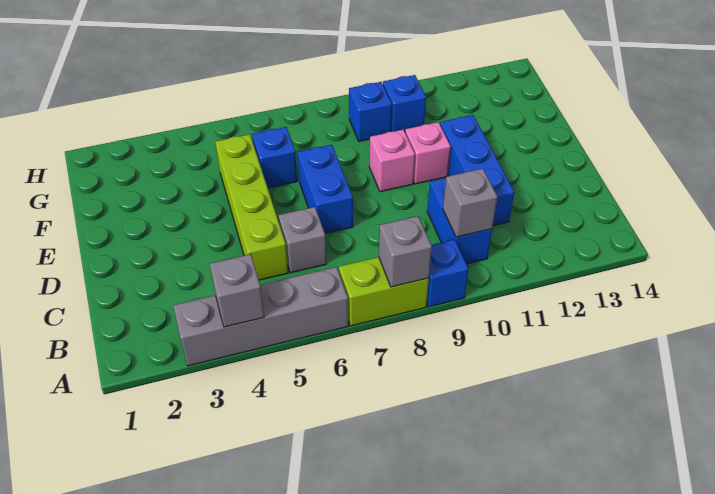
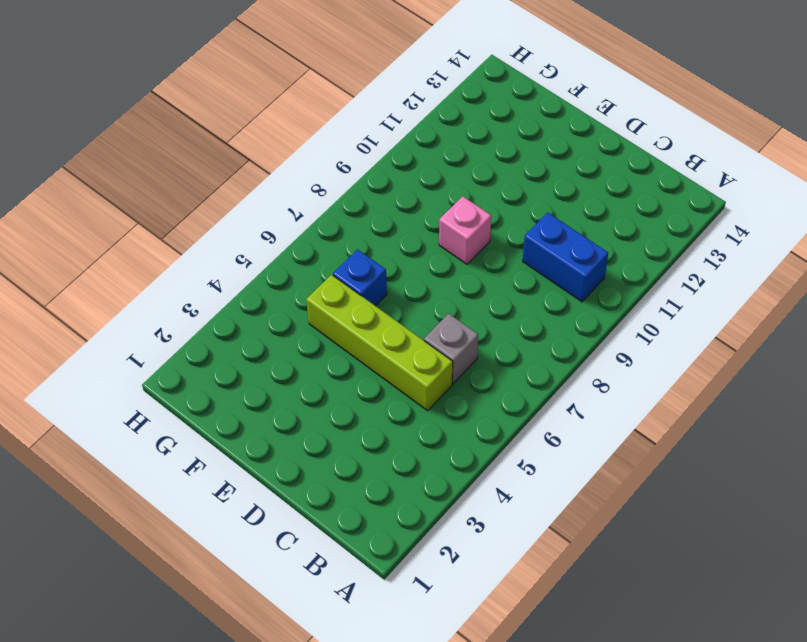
none -> grey 1x4 brick [173,267,348,366]
none -> lime 1x2 brick [339,257,429,326]
none -> blue 1x1 brick [427,239,468,307]

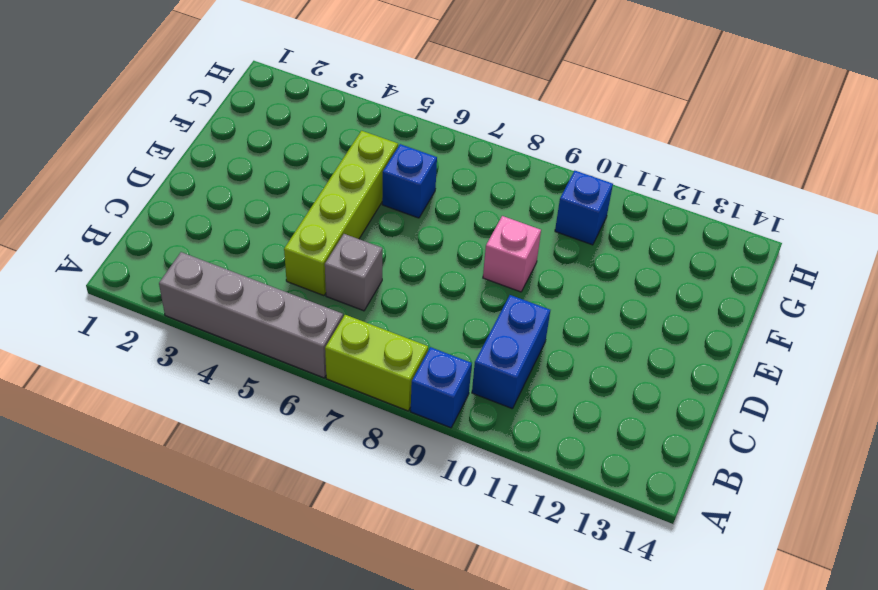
none -> blue 1x3 brick [440,115,514,226]
none -> blue 1x2 brick [297,145,353,233]
none -> pink 1x1 brick [405,122,451,184]

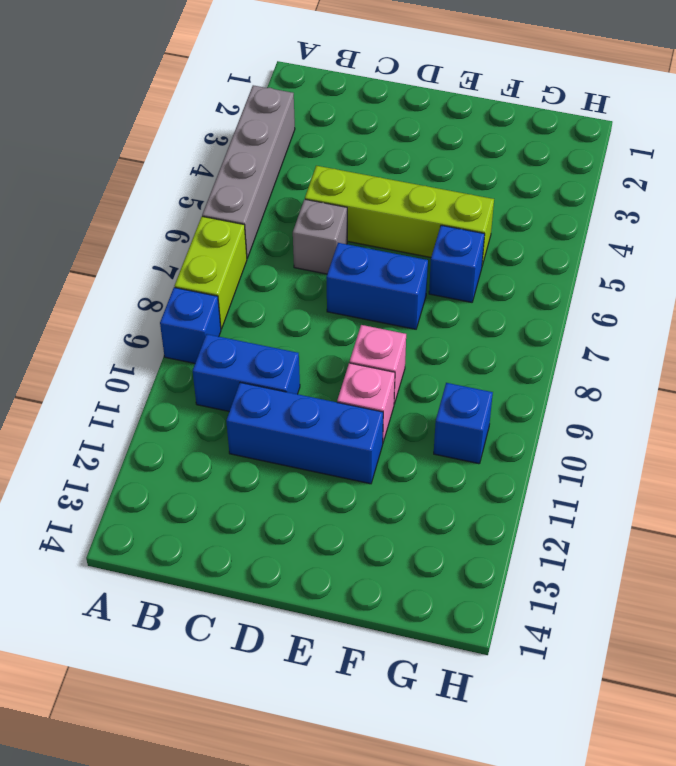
none -> blue 1x1 brick [349,82,392,141]
none -> grey 1x1 brick [210,254,264,327]
none -> grey 1x1 brick [379,216,432,287]

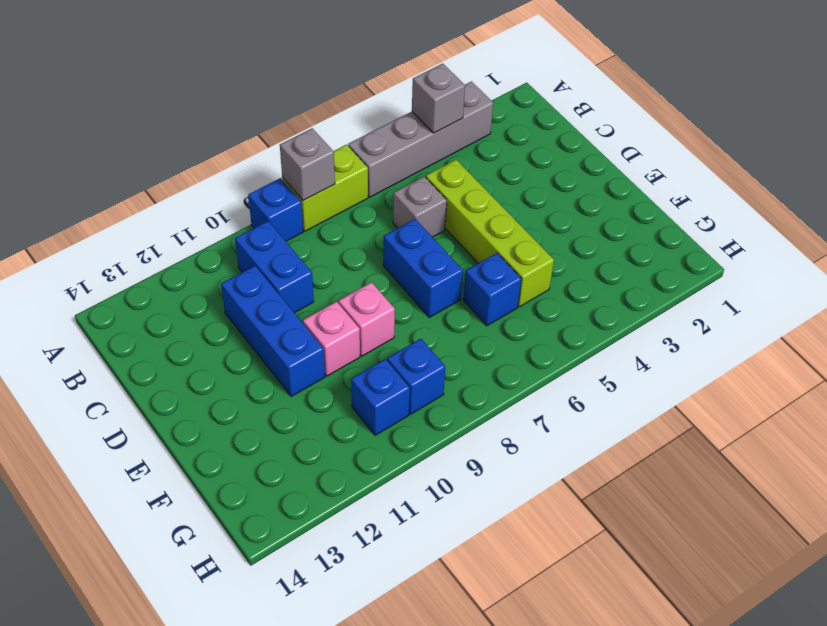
none -> grey 1x1 brick [443,169,497,237]

